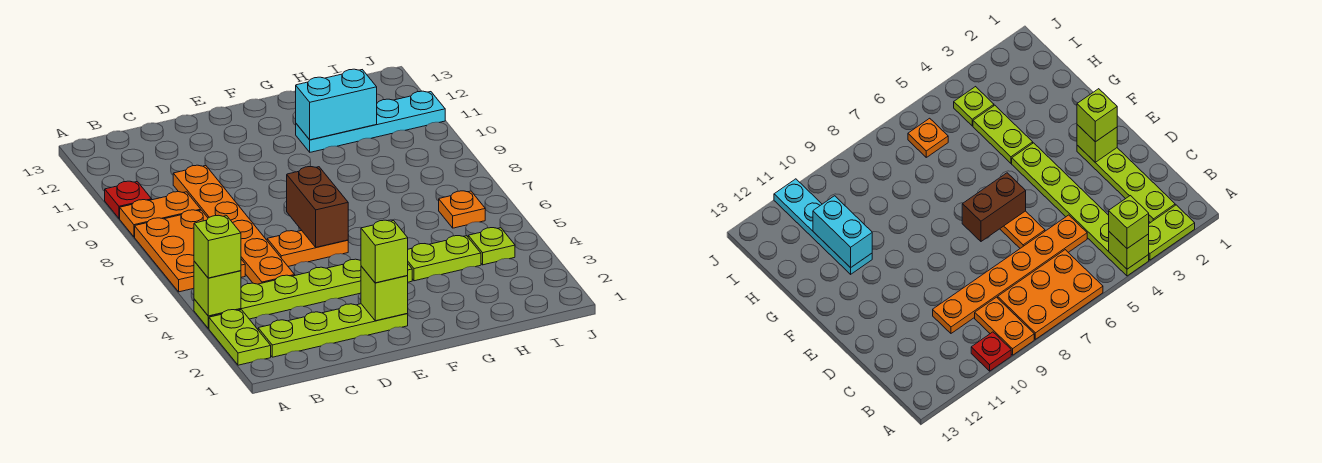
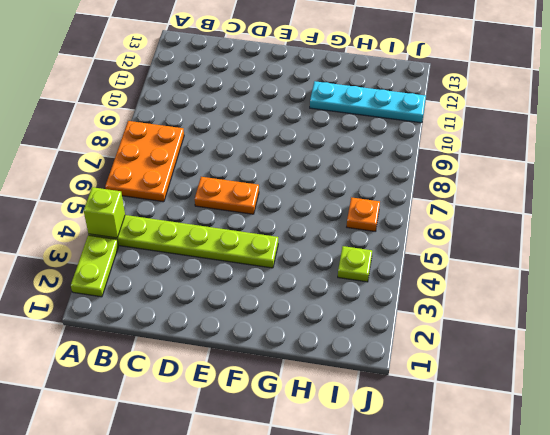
none -> orange 1x2 plate [120,192,201,237]
none -> red 1x1 plate [105,181,152,219]
none -> lime 1x4 plate [258,304,408,357]

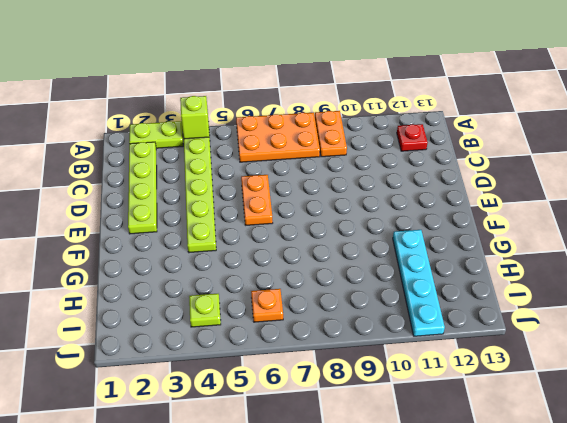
red 1x1 plate [397,124,428,151] -> red 1x1 plate moved to [105,181,152,219]
none -> orange 1x6 plate [173,165,295,284]
none -> lime 1x2 plate [408,236,481,281]
none -> lime 1x1 brick [361,266,408,321]

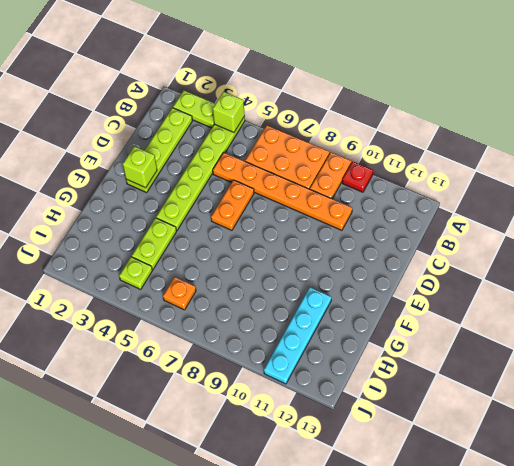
none -> brown 1x2 brick [287,167,348,247]
none -> cyan 1x2 brick [296,69,377,140]
none -> lime 1x1 brick [194,215,241,278]

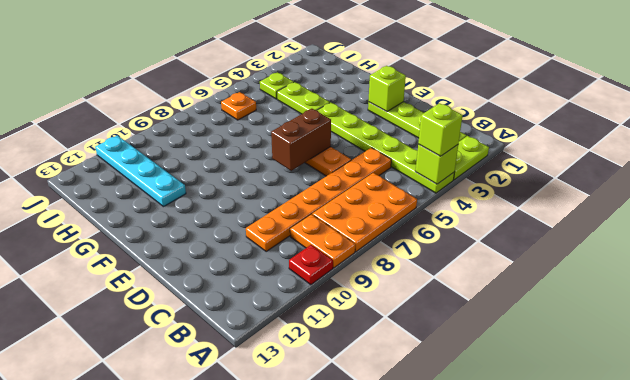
none -> cyan 1x2 brick [296,69,377,140]
none -> lime 1x1 brick [361,220,408,283]

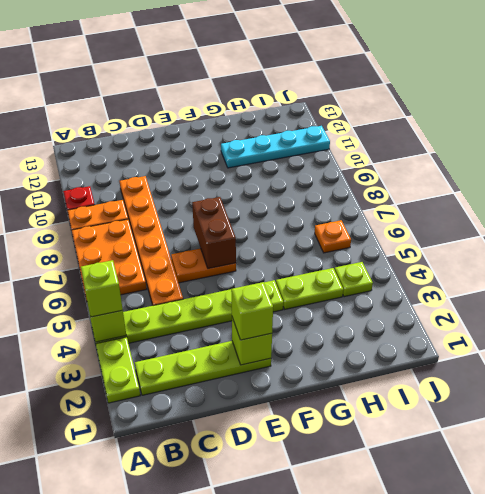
none -> cyan 1x2 brick [296,69,377,140]

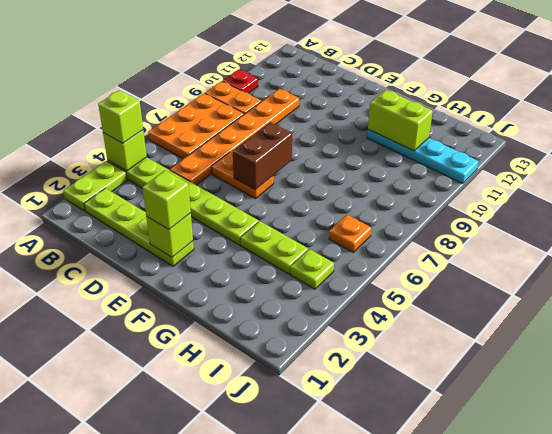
lime 1x2 brick [368,90,433,151] -> cyan 1x2 brick [296,69,377,140]

